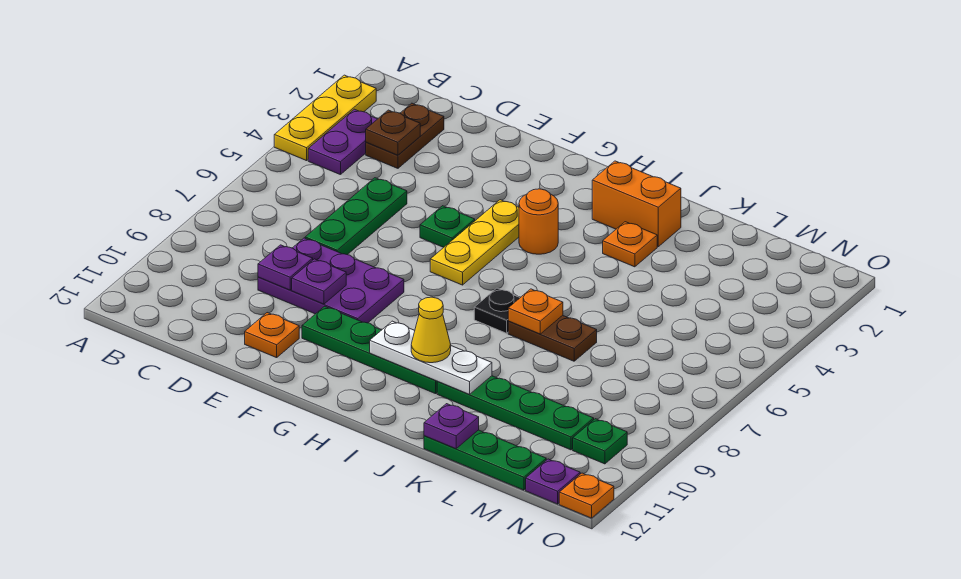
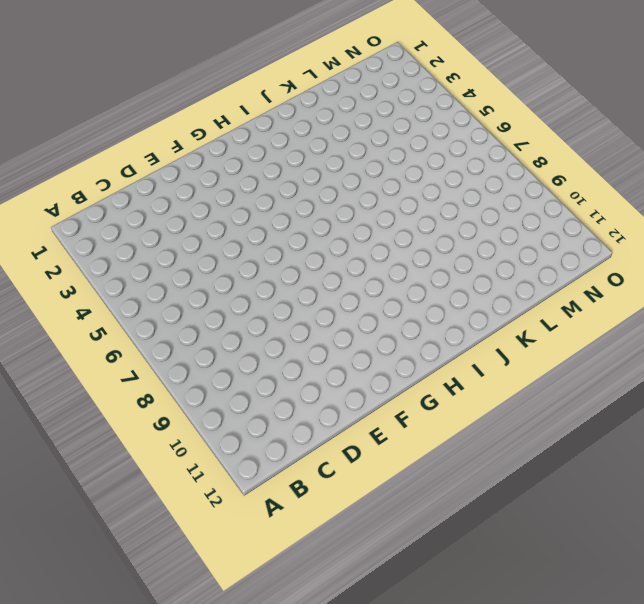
none -> yellow 1x3 plate [274,75,376,161]
none -> purple 1x2 plate [308,109,377,175]
none -> brown 1x2 plate [366,103,444,168]

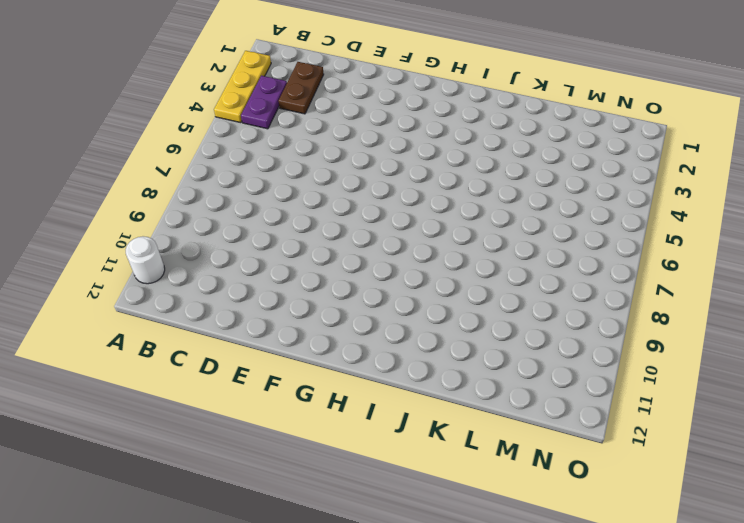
white 1x1 round brick [126,236,165,284] -> none
none -> green 1x3 plate [305,178,407,255]
none -> purple 2x3 plate [258,238,404,323]
none -> orange 1x1 plate [245,313,299,358]

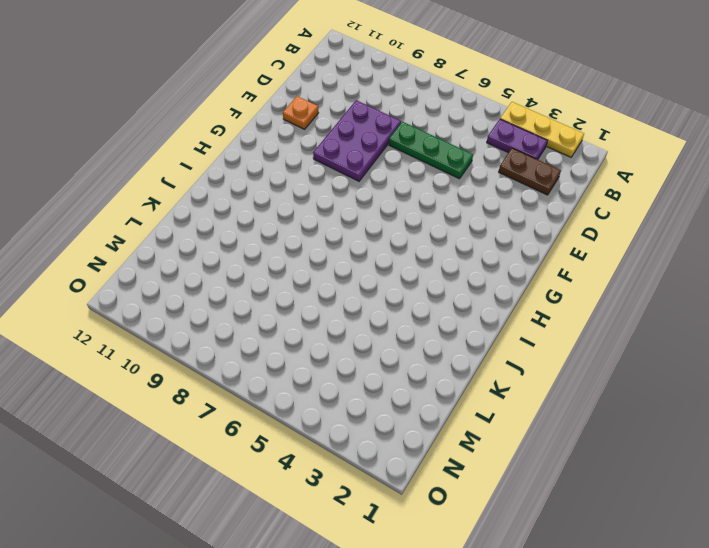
none -> green 1x1 plate [420,206,475,247]
none -> green 1x4 plate [302,306,438,394]
none -> yellow 1x3 plate [430,200,519,285]

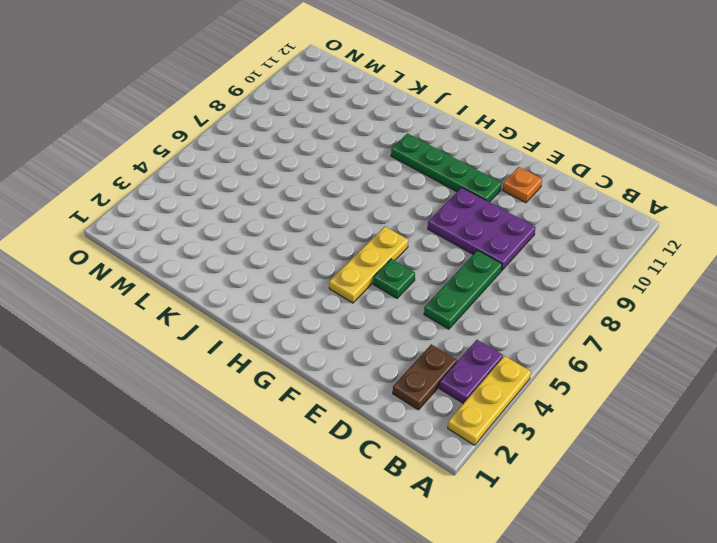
none -> orange 1x1 round brick [519,189,558,254]
none -> orange 1x2 brick [592,161,681,247]
none -> black 1x1 plate [474,288,520,333]

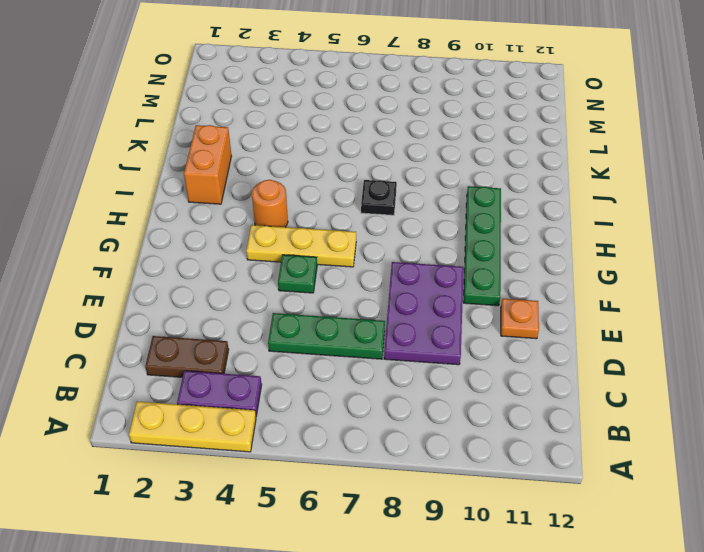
none -> orange 1x1 plate [603,222,657,267]
none -> brown 1x2 plate [508,315,597,361]
none -> green 1x4 plate [437,376,594,450]

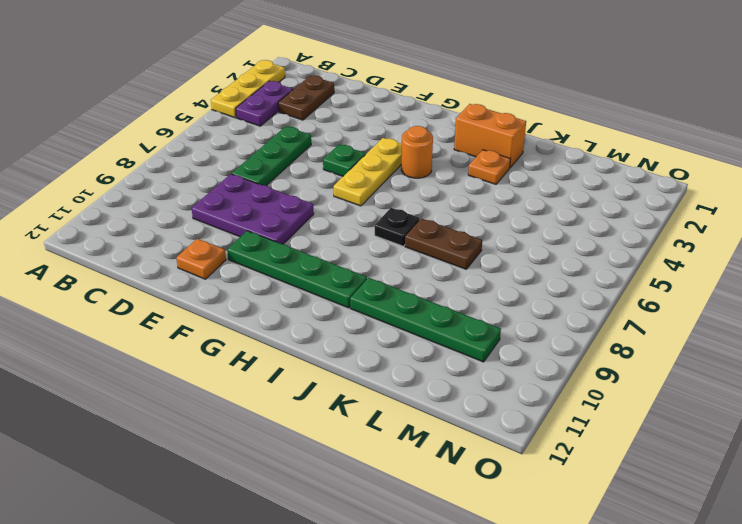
none -> green 1x3 plate [424,430,546,490]
none -> green 1x1 plate [573,419,627,464]
none -> purple 1x1 plate [526,459,580,504]

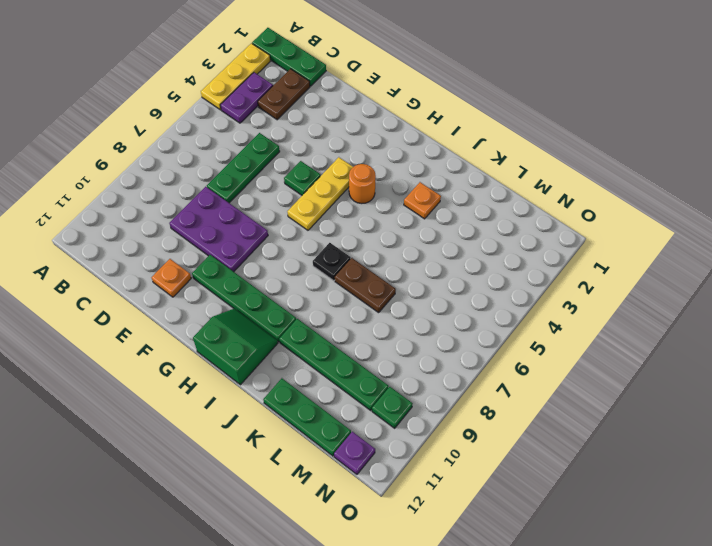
green 1x3 plate [252,28,326,86] -> none
green 2x2 slope [193,309,278,385] -> none
none -> orange 1x2 brick [592,161,681,247]
none -> orange 1x1 plate [559,473,614,518]
none -> brown 1x1 plate [366,110,420,155]

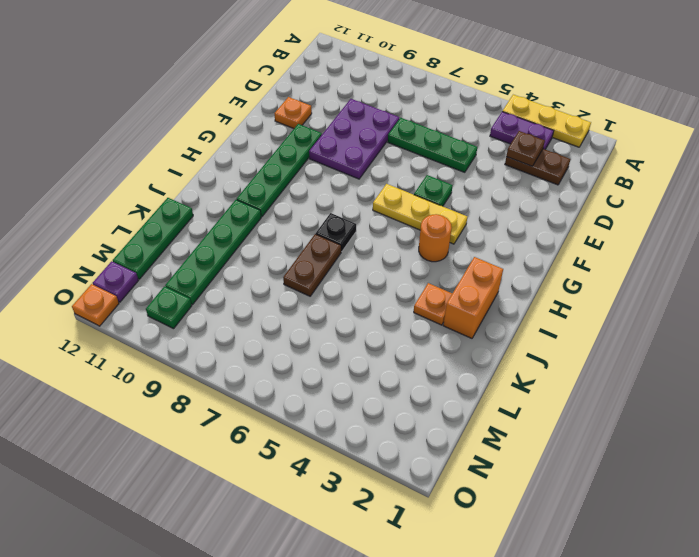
none -> purple 1x1 plate [258,245,313,290]
none -> purple 1x1 plate [292,259,346,304]
none -> white 1x3 plate [370,321,492,394]

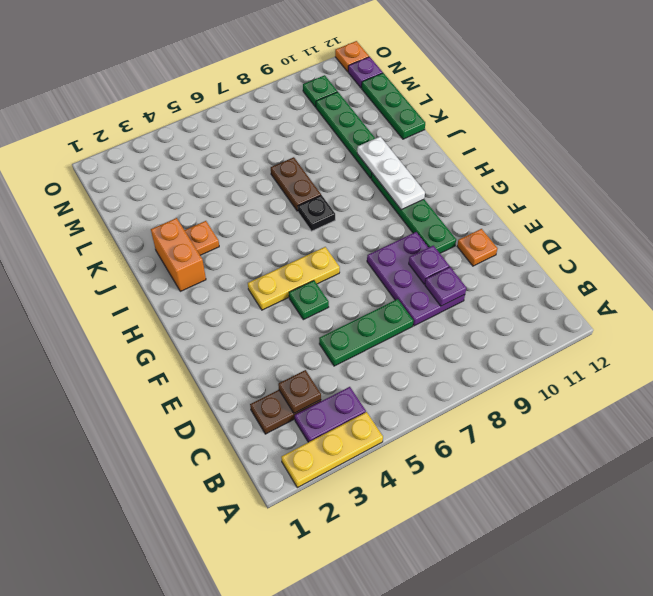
none -> orange 1x1 round brick [519,189,558,254]
none -> orange 1x1 plate [508,289,563,334]
none -> purple 1x1 plate [424,404,479,449]

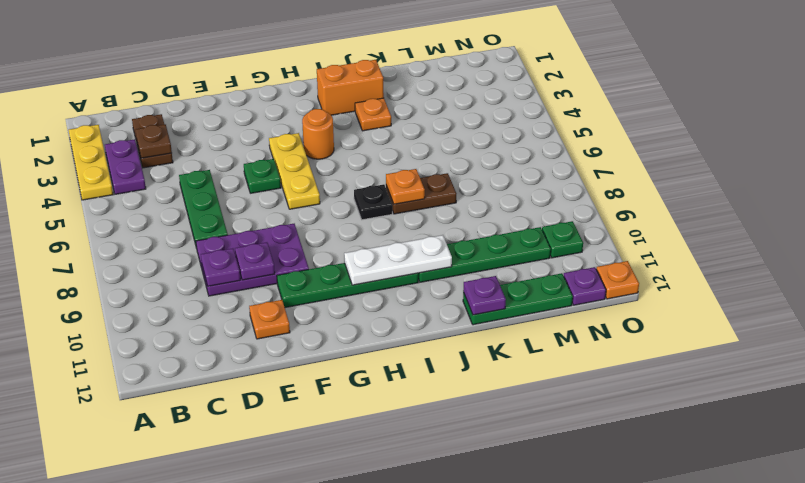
none -> yellow 1x1 cone [411,297,451,363]

